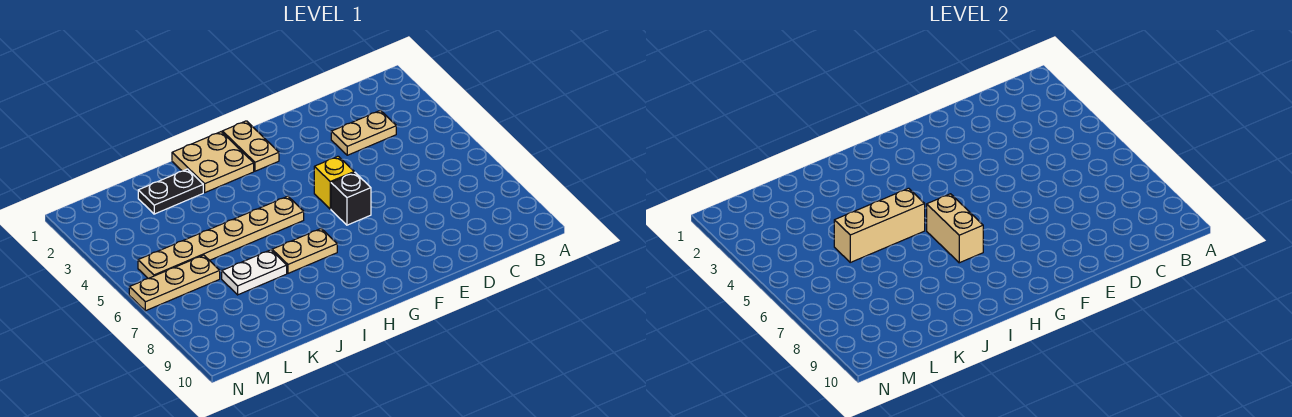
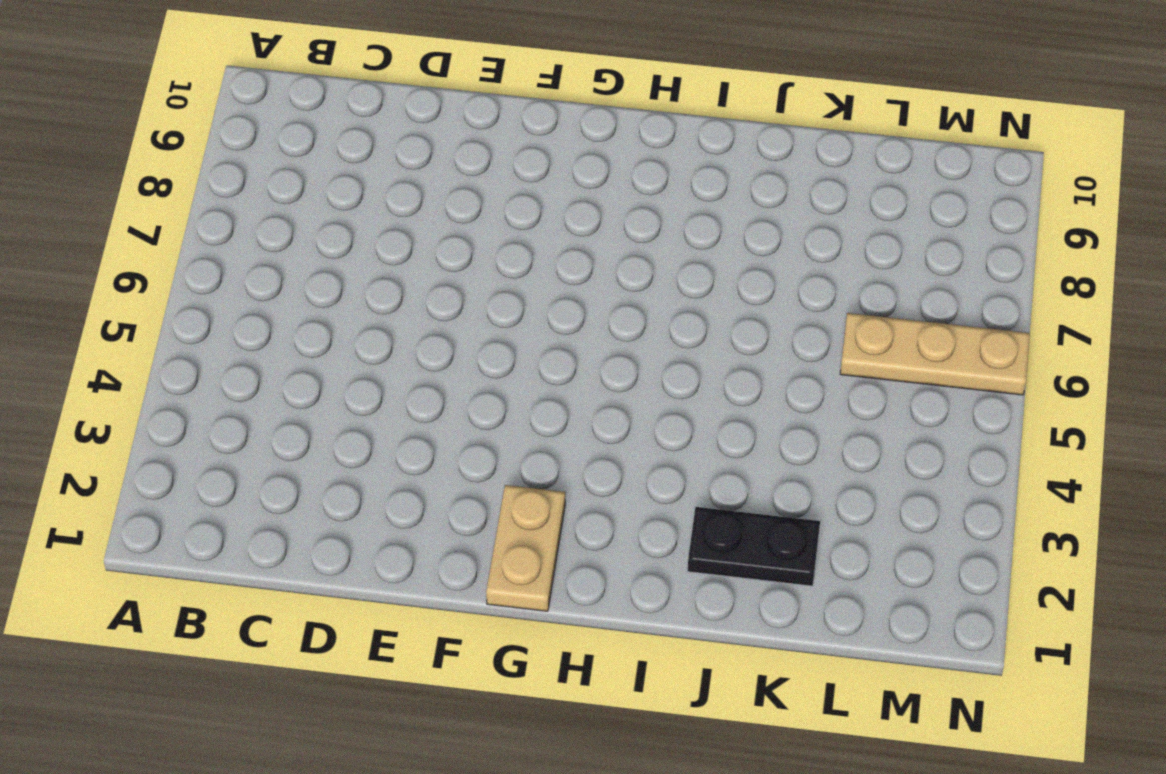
none -> tan 1x2 plate [331,110,396,155]
none -> yellow 1x1 brick [314,156,354,209]
none -> black 1x1 brick [331,172,371,225]

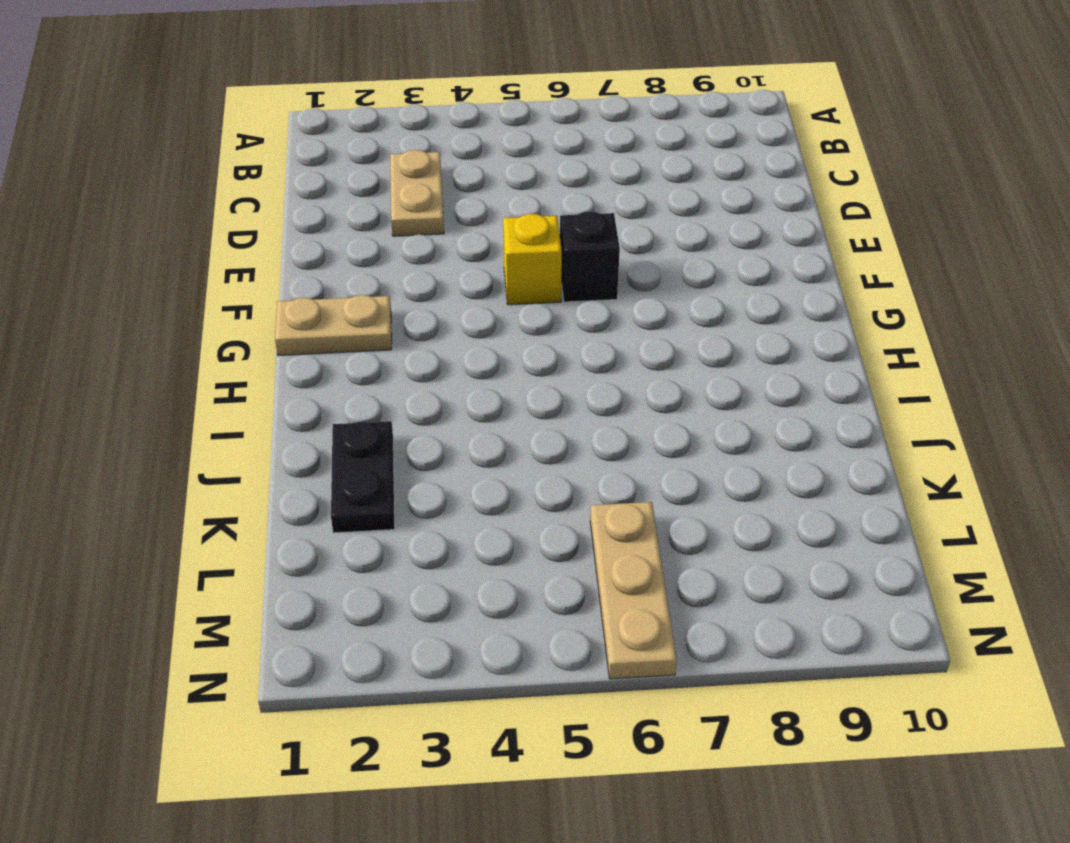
none -> tan 2x2 plate [172,132,254,192]
none -> tan 1x6 plate [138,196,304,278]
none -> tan 1x2 plate [272,229,337,273]

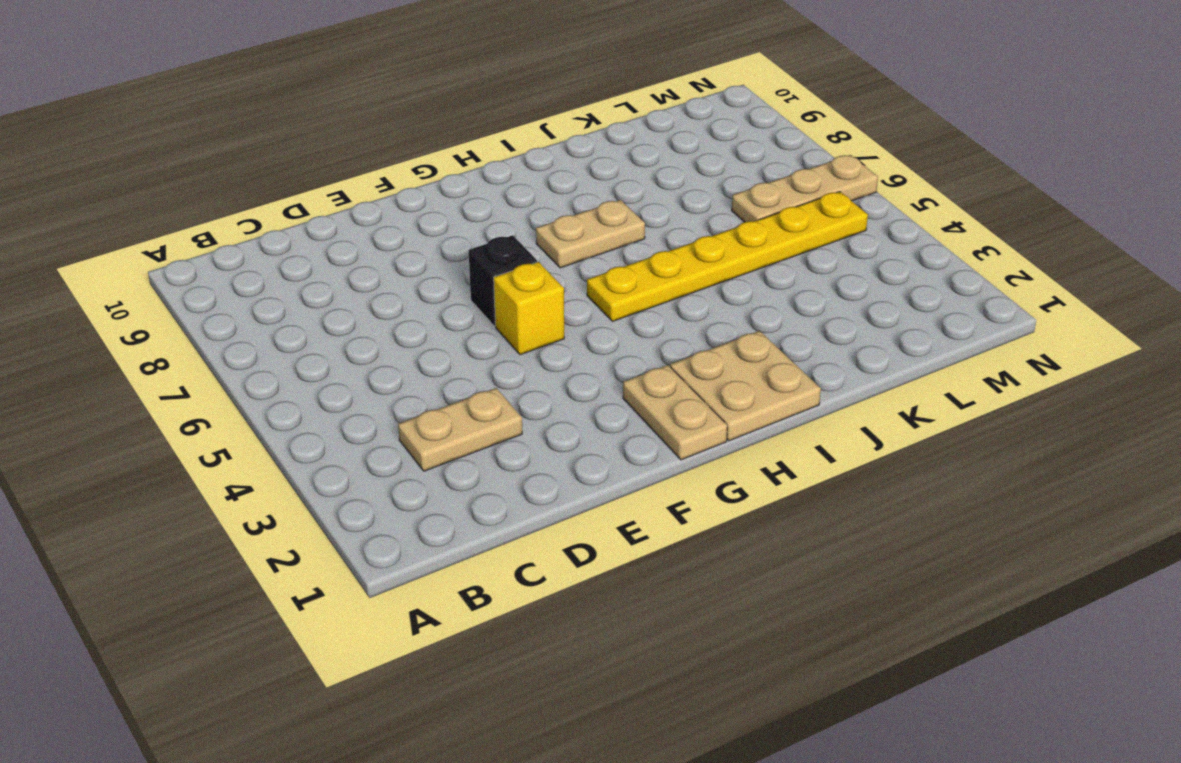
yellow 1x6 plate [587,192,868,321] -> tan 1x6 plate [138,196,304,278]
none -> black 1x2 plate [138,169,203,214]
none -> white 1x2 plate [222,250,287,295]
none -> tan 1x2 brick [927,194,983,263]

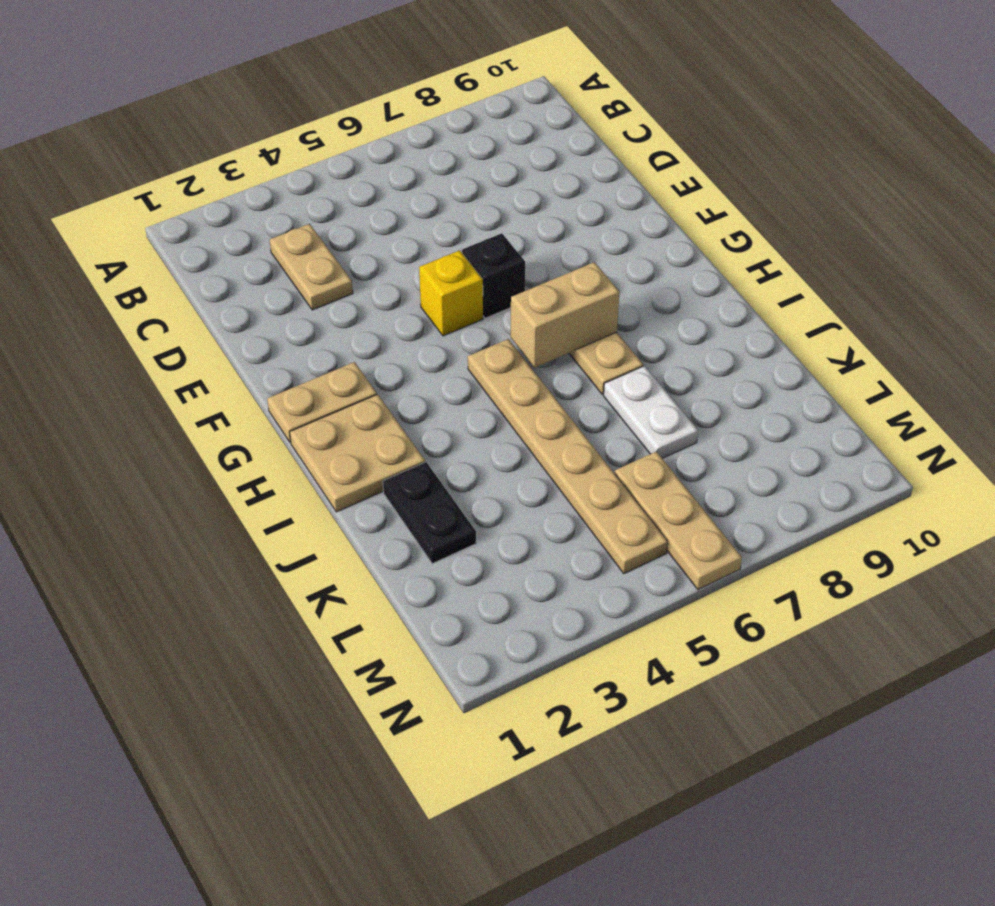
none -> tan 1x3 brick [834,188,925,262]

